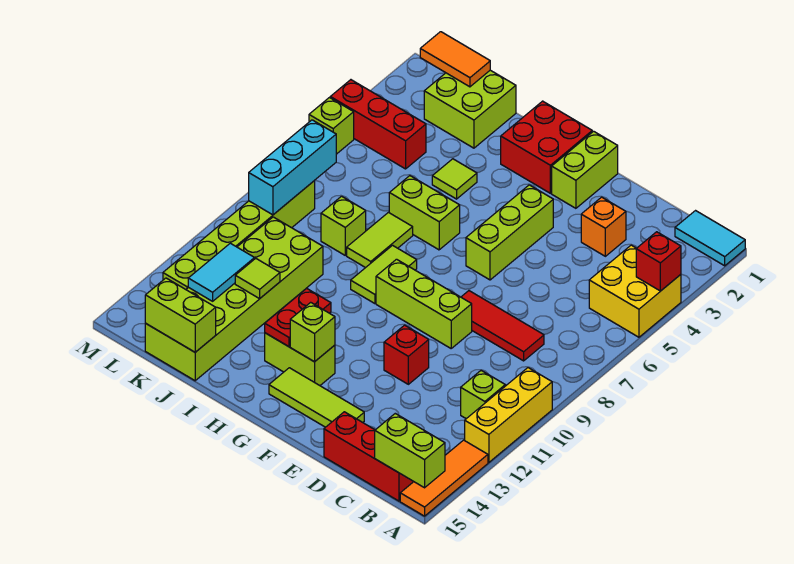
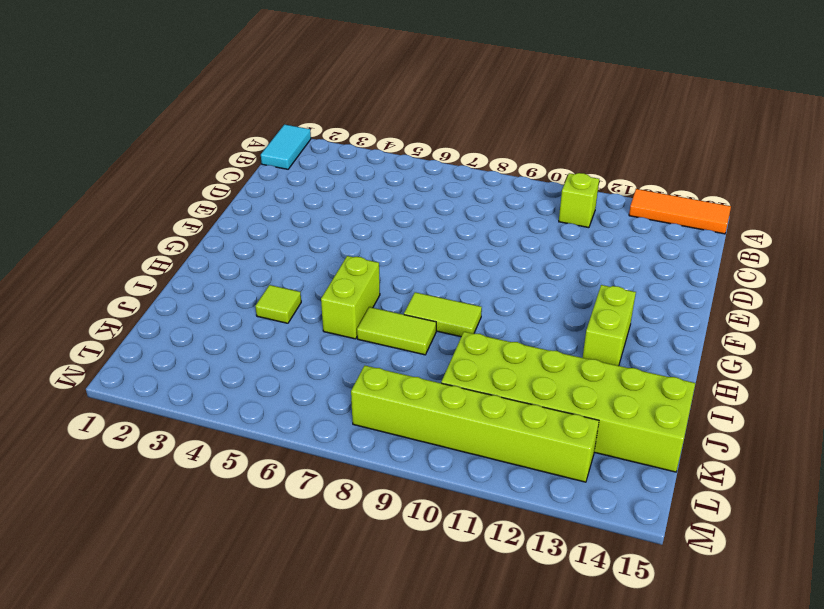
none -> yellow 2x2 brick [589,245,681,337]
none -> yellow 1x3 brick [465,368,552,463]
none -> red 1x3 brick [324,412,414,501]
none -> red 1x3 tile [461,291,544,361]

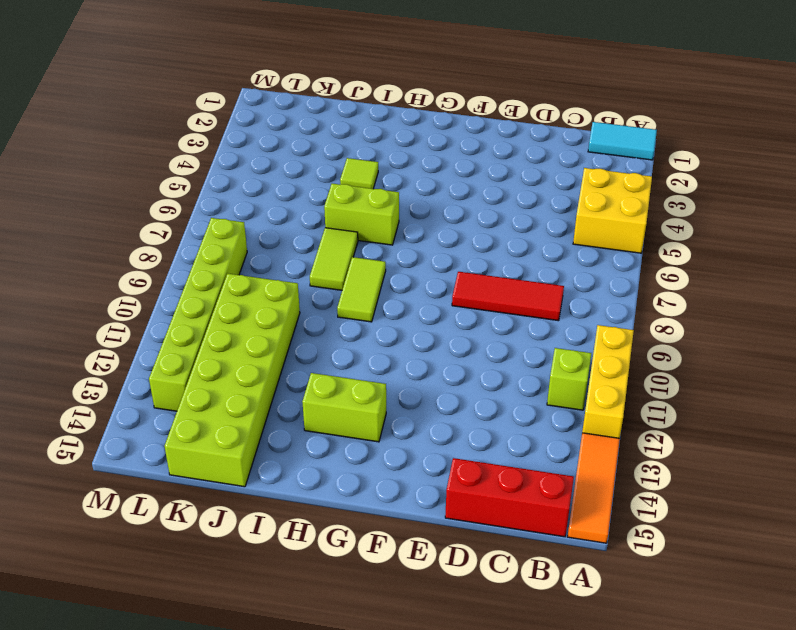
none -> orange 1x1 brick [581,197,626,256]
none -> lime 1x3 brick [376,259,472,348]
none -> red 1x1 brick [384,325,429,384]
none -> lime 1x3 tile [269,368,364,427]

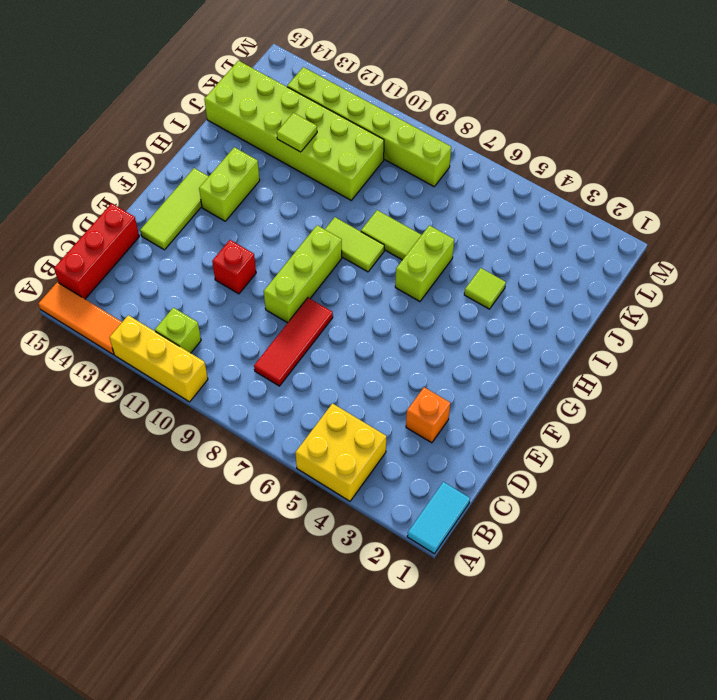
none -> lime 1x2 brick [552,131,618,208]
none -> lime 1x3 brick [466,185,553,280]
none -> red 2x2 brick [501,101,592,193]
none -> lime 2x2 brick [424,70,516,148]

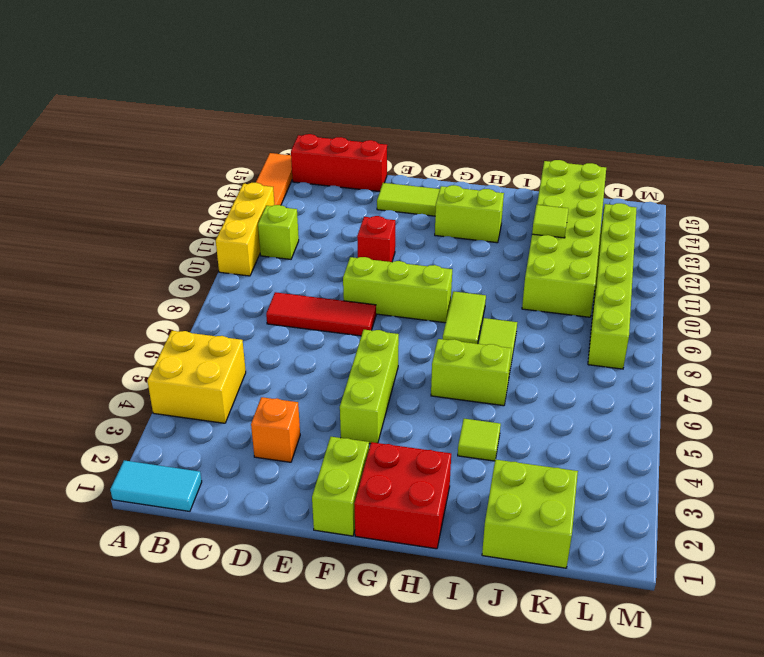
none -> lime 1x1 brick [321,196,366,255]
none -> red 1x3 brick [330,80,426,169]
none -> lime 1x1 brick [309,98,354,154]
none -> red 1x1 brick [636,232,681,291]

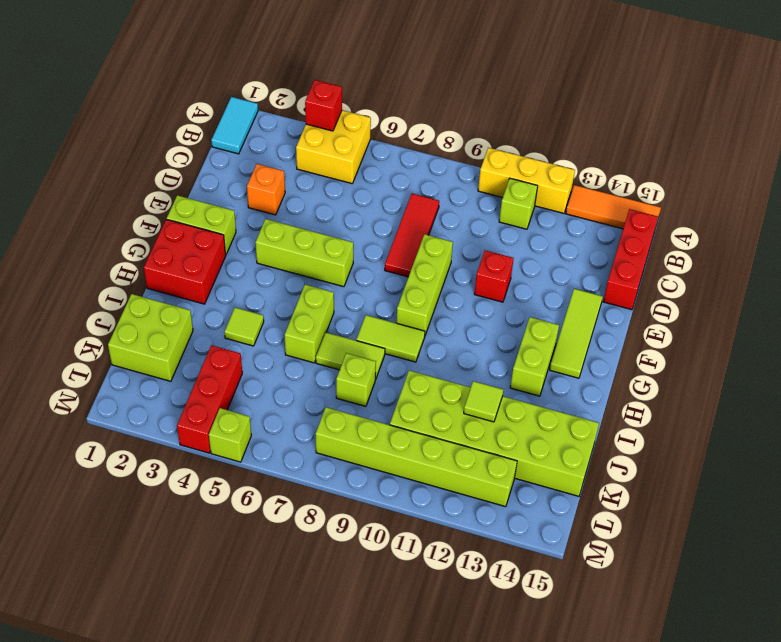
none -> lime 1x2 brick [375,413,445,488]
none -> lime 1x1 brick [290,302,335,362]
none -> red 1x2 plate [265,288,331,347]
none -> lime 1x2 brick [145,278,216,352]

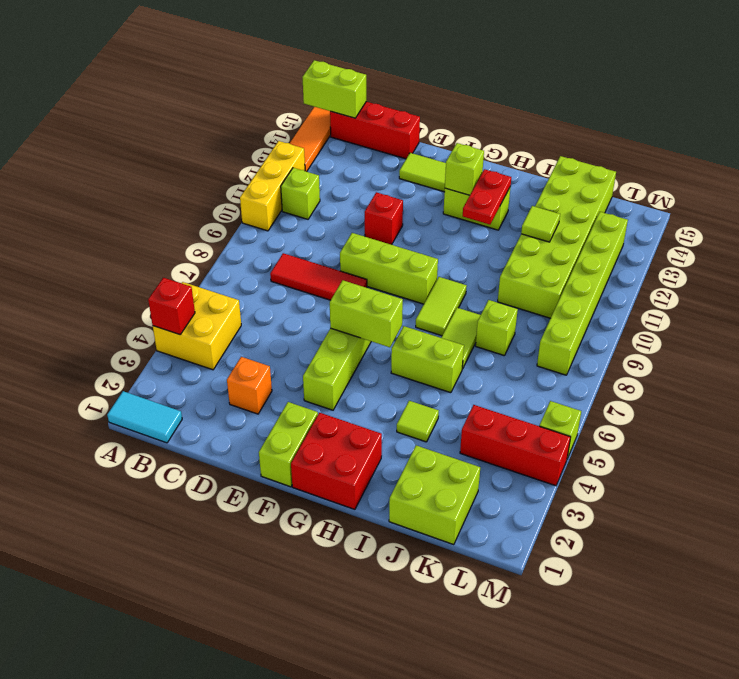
lime 1x2 brick [330,280,403,347] -> lime 1x2 brick moved to [145,278,216,352]
none -> orange 1x2 tile [420,32,490,87]
none -> cyan 1x2 tile [188,243,254,301]
none -> cyan 1x3 brick [249,120,336,215]

